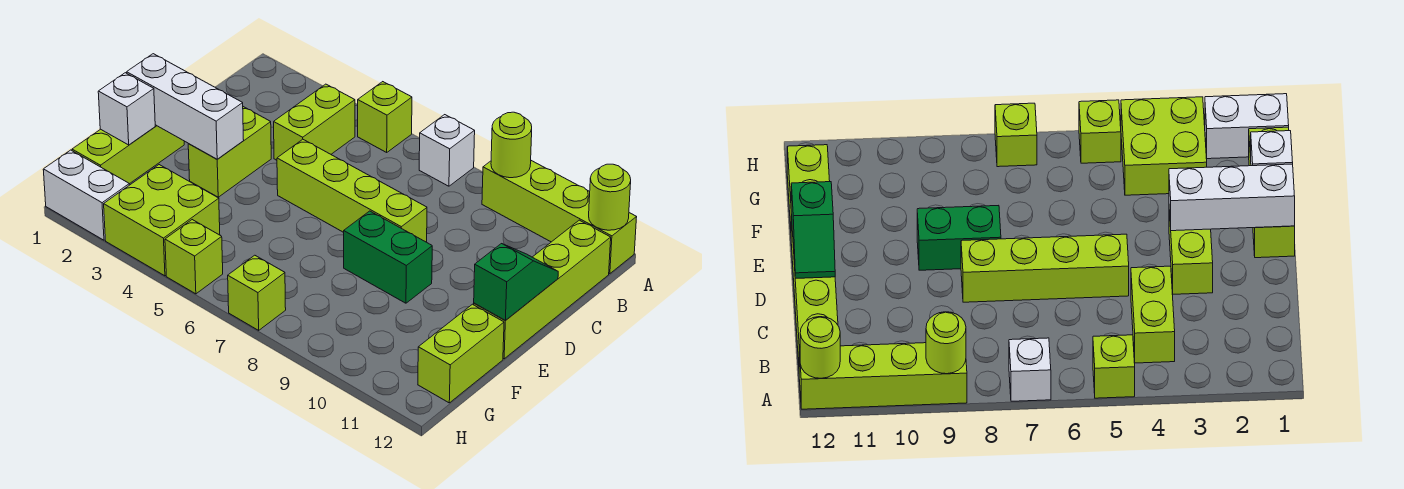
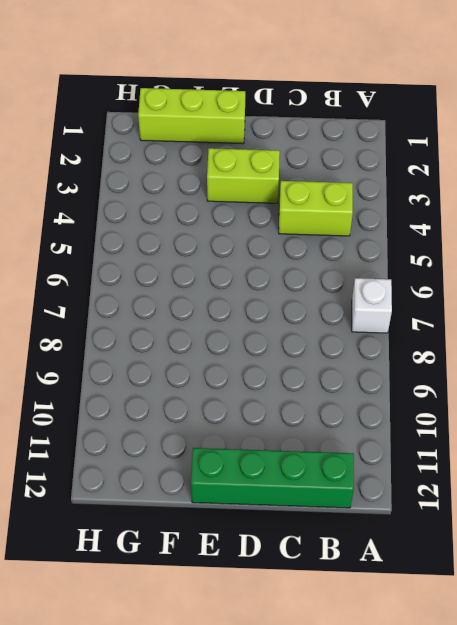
green 1x4 brick [191,448,354,508] -> lime 1x4 brick [474,220,611,359]
none -> lime 1x1 brick [358,82,412,152]
none -> lime 1x4 brick [482,161,637,274]
none -> lime 1x4 brick [277,139,427,242]

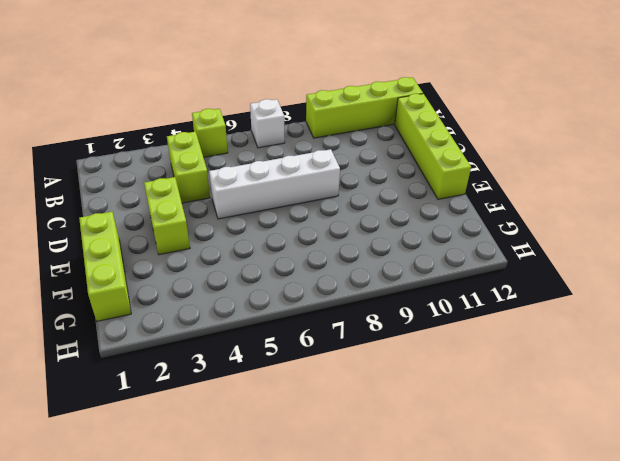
white 1x4 brick [209,149,340,219] -> lime 1x4 brick [277,139,427,242]
none -> green 1x2 brick [344,211,432,303]
none -> lime 1x2 brick [418,304,504,403]
none -> lime 2x2 brick [104,165,220,276]

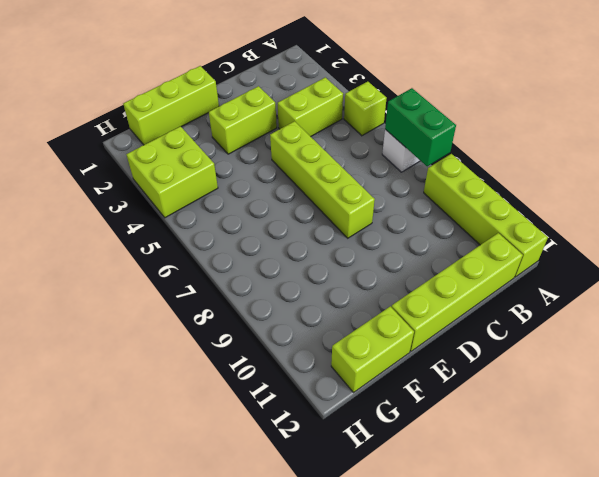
green 1x2 brick [385,88,456,166] -> green 1x2 brick moved to [344,211,432,303]
none -> white 1x2 brick [43,150,129,240]
none -> lime 1x1 brick [165,220,223,294]
none -> lime 1x1 brick [228,255,286,330]

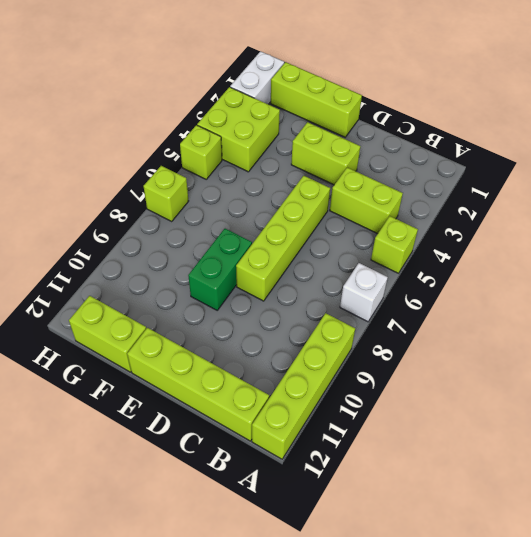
none -> lime 1x1 round brick [491,112,532,178]
none -> lime 1x1 round brick [589,164,631,230]
none -> green 1x2 slope [474,244,558,321]

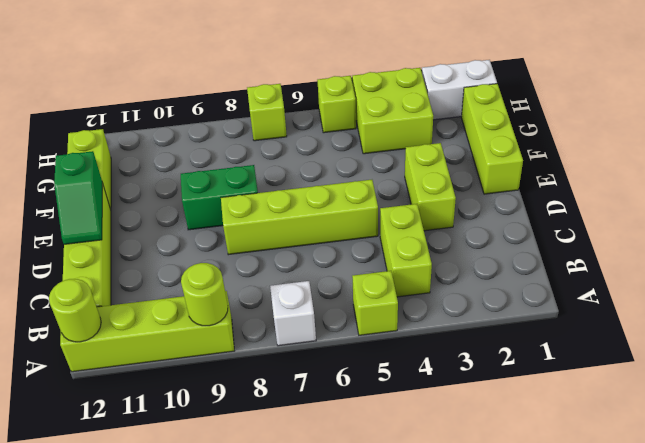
none -> white 1x3 brick [127,54,244,159]
none -> white 1x1 brick [98,73,155,145]

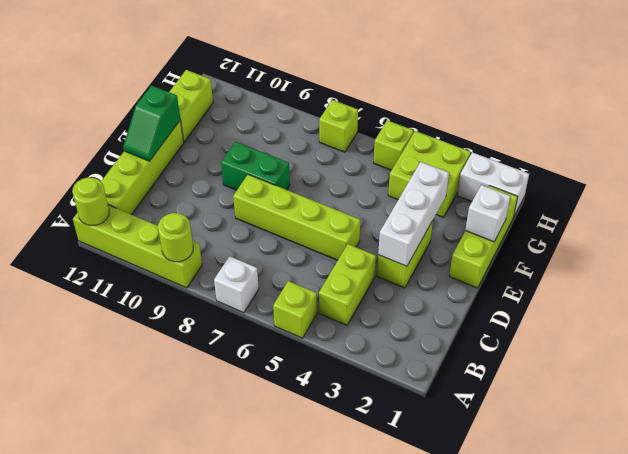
white 1x3 brick [378,162,449,266] -> white 1x3 brick turned to [127,54,244,159]

